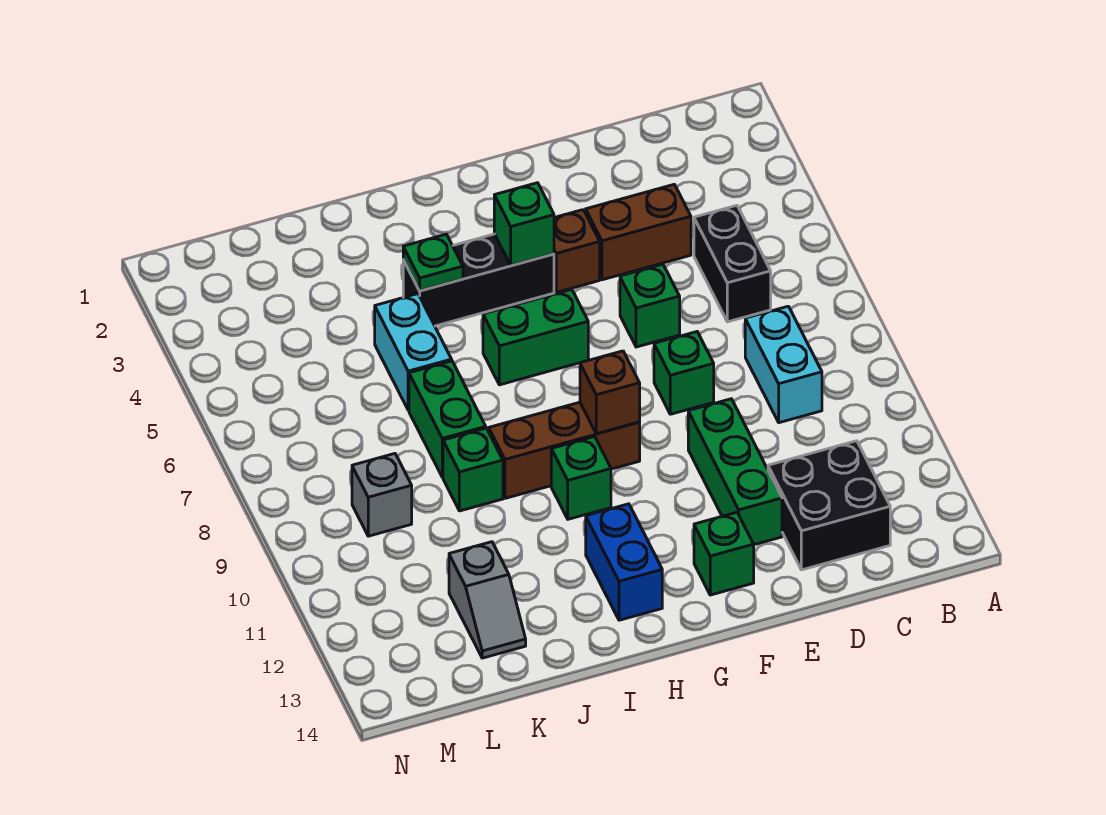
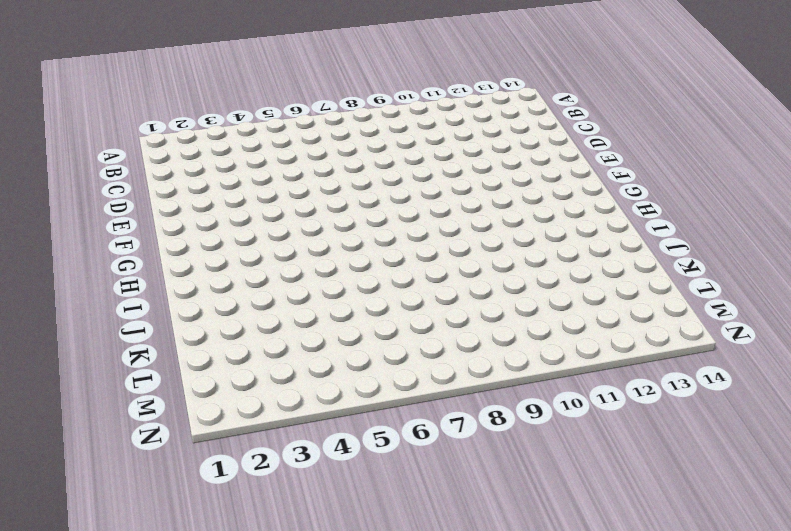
none -> black 1x2 brick [694,206,771,322]
none -> cyan 1x2 brick [745,306,822,423]
none -> black 2x2 brick [768,441,890,570]

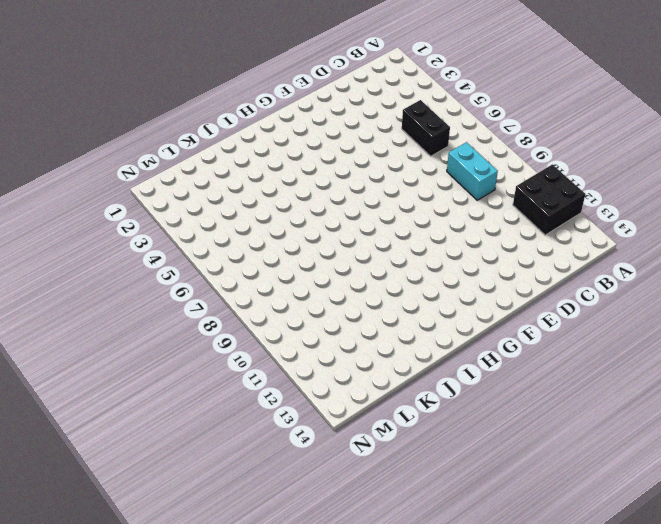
black 2x2 brick [513,164,585,235] -> black 2x2 brick moved to [768,441,890,570]
none -> brown 1x2 brick [586,184,691,280]
none -> green 1x1 brick [620,264,680,347]
none -> green 1x1 brick [654,332,714,414]

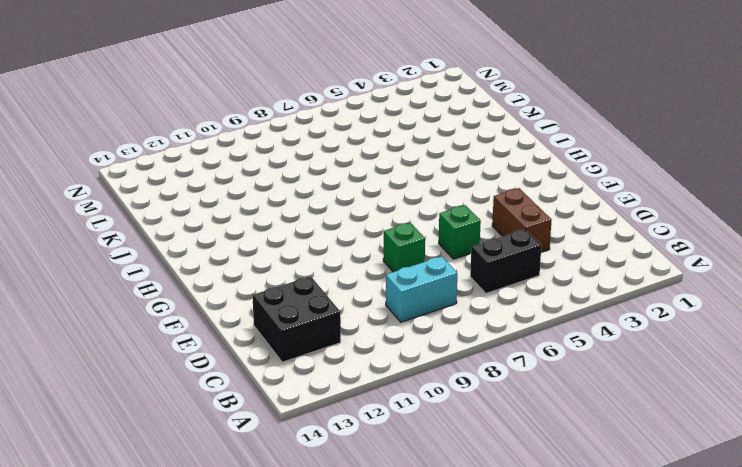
none -> green 1x3 brick [688,399,782,545]
none -> brown 1x1 brick [554,210,600,292]
none -> green 1x1 brick [694,512,754,595]

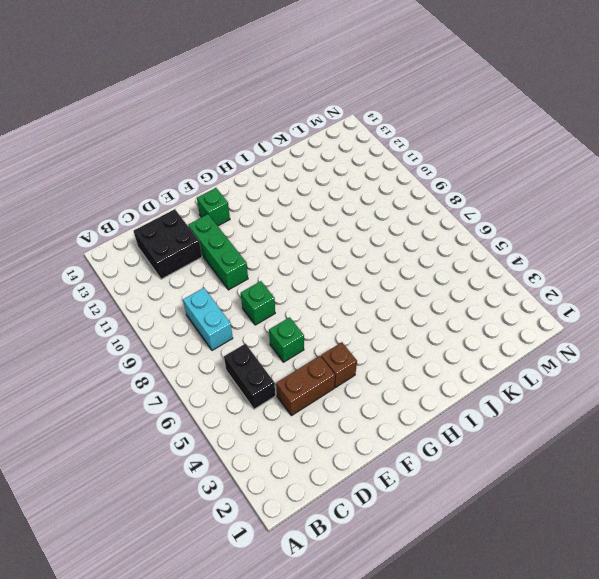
none -> black 1x3 brick [403,234,554,326]
none -> green 1x2 brick [483,290,588,385]
none -> brown 1x3 brick [489,402,640,498]

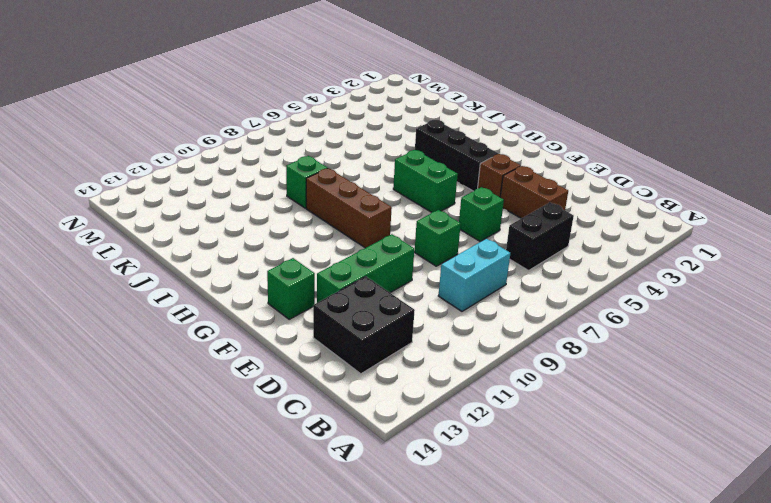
none -> green 1x1 brick [551,437,611,519]
none -> blue 1x2 brick [586,504,662,620]
none -> cyan 1x2 brick [375,294,452,410]

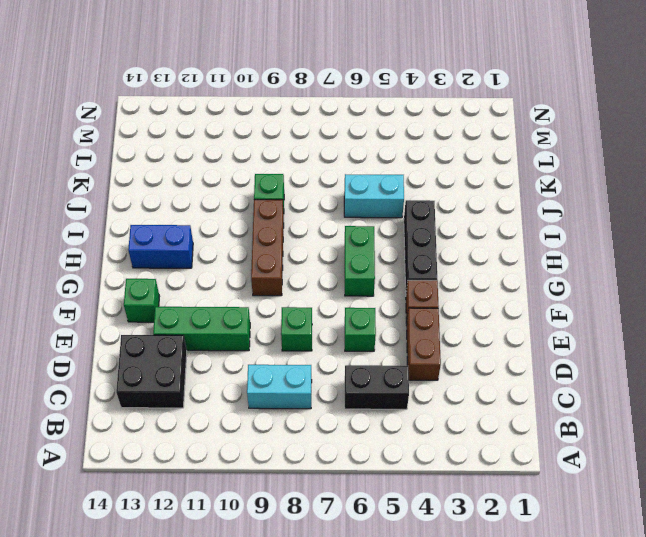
none -> green 1x1 brick [551,437,611,519]
none -> green 1x2 brick [409,361,486,477]
none -> grey 1x2 slope [449,542,526,658]

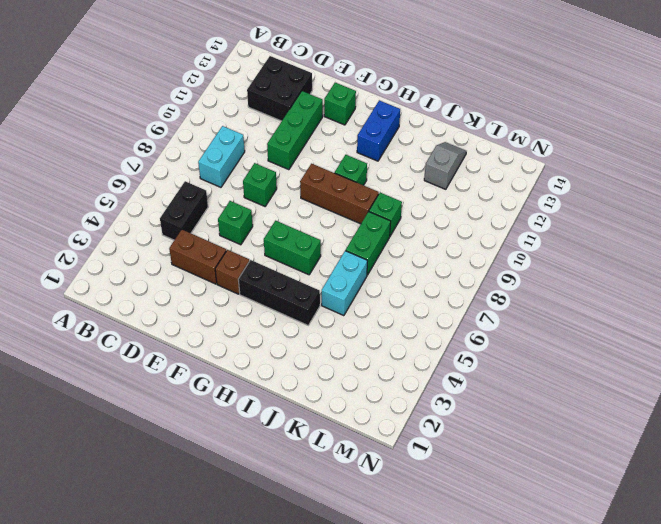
none -> grey 1x1 brick [352,454,412,536]
none -> green 1x1 brick [494,183,554,266]
none -> brown 1x1 brick [580,351,640,434]

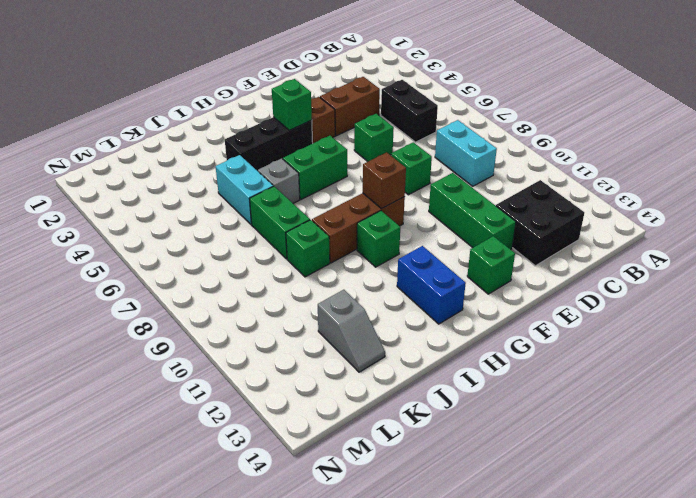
grey 1x1 brick [258,158,300,203] -> grey 1x1 brick moved to [352,454,412,536]
none -> green 1x1 plate [403,234,463,291]

